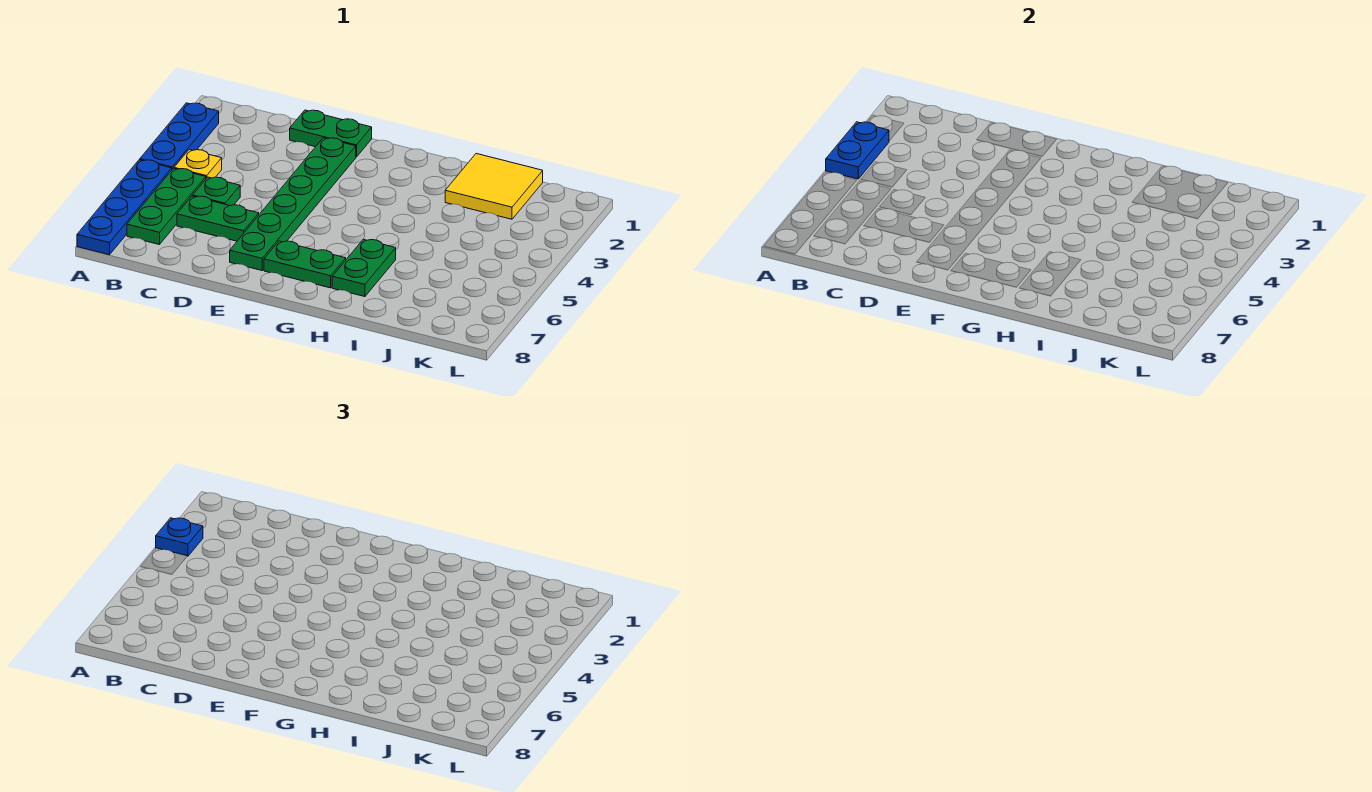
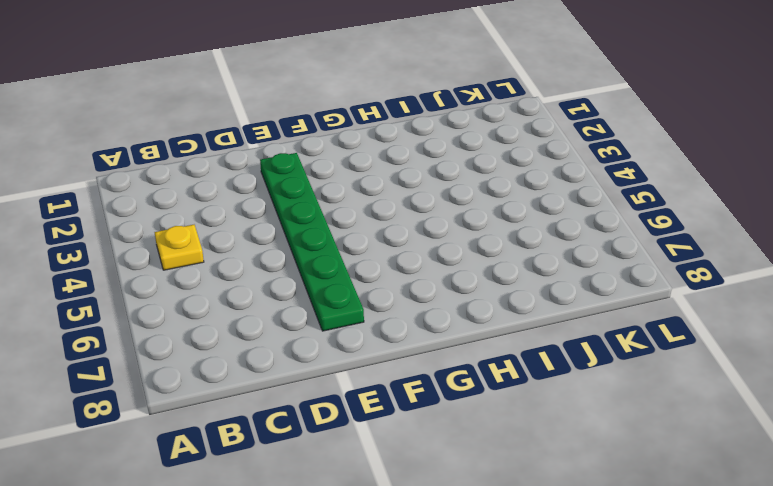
none -> blue 1x3 plate [140,103,219,169]
none -> blue 1x4 plate [77,160,172,255]
none -> green 1x3 plate [127,168,206,245]

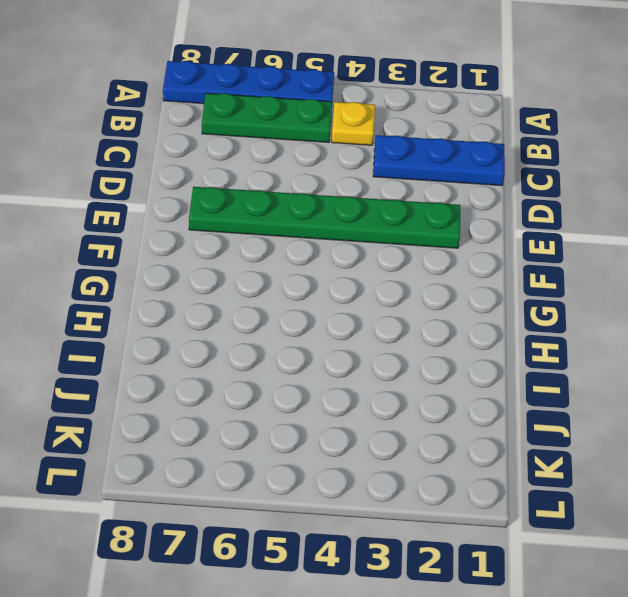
blue 1x3 plate [373,135,505,186] -> blue 1x3 plate moved to [140,103,219,169]
none -> green 1x1 plate [193,177,240,206]
none -> green 1x2 plate [177,196,259,241]
none -> green 1x2 plate [290,110,372,157]

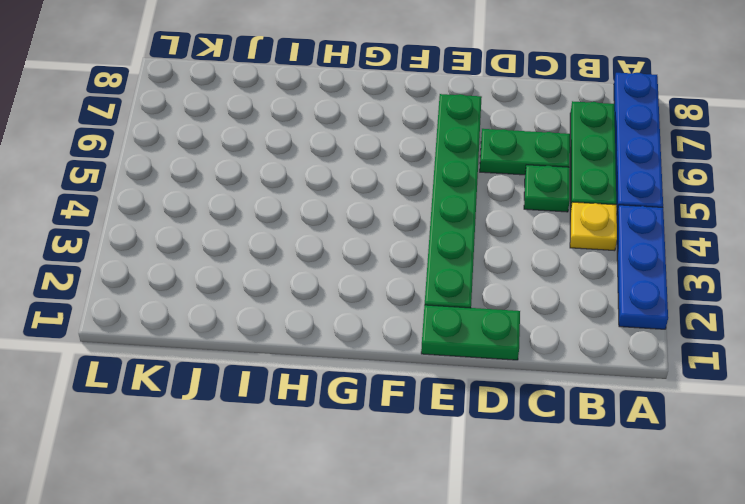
none -> green 1x2 plate [264,241,346,288]
none -> green 1x2 plate [332,239,396,297]
none -> yellow 2x2 tile [445,154,543,219]

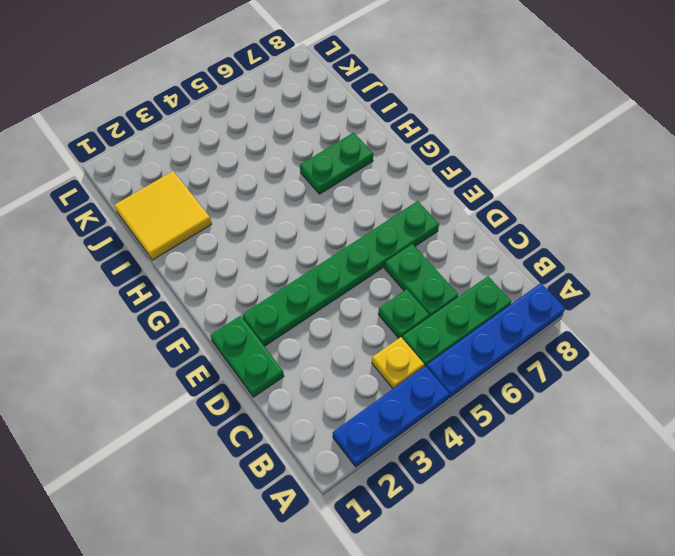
none -> green 1x2 plate [264,241,346,288]
none -> blue 1x2 plate [826,122,889,179]
none -> blue 1x1 plate [156,518,203,556]

